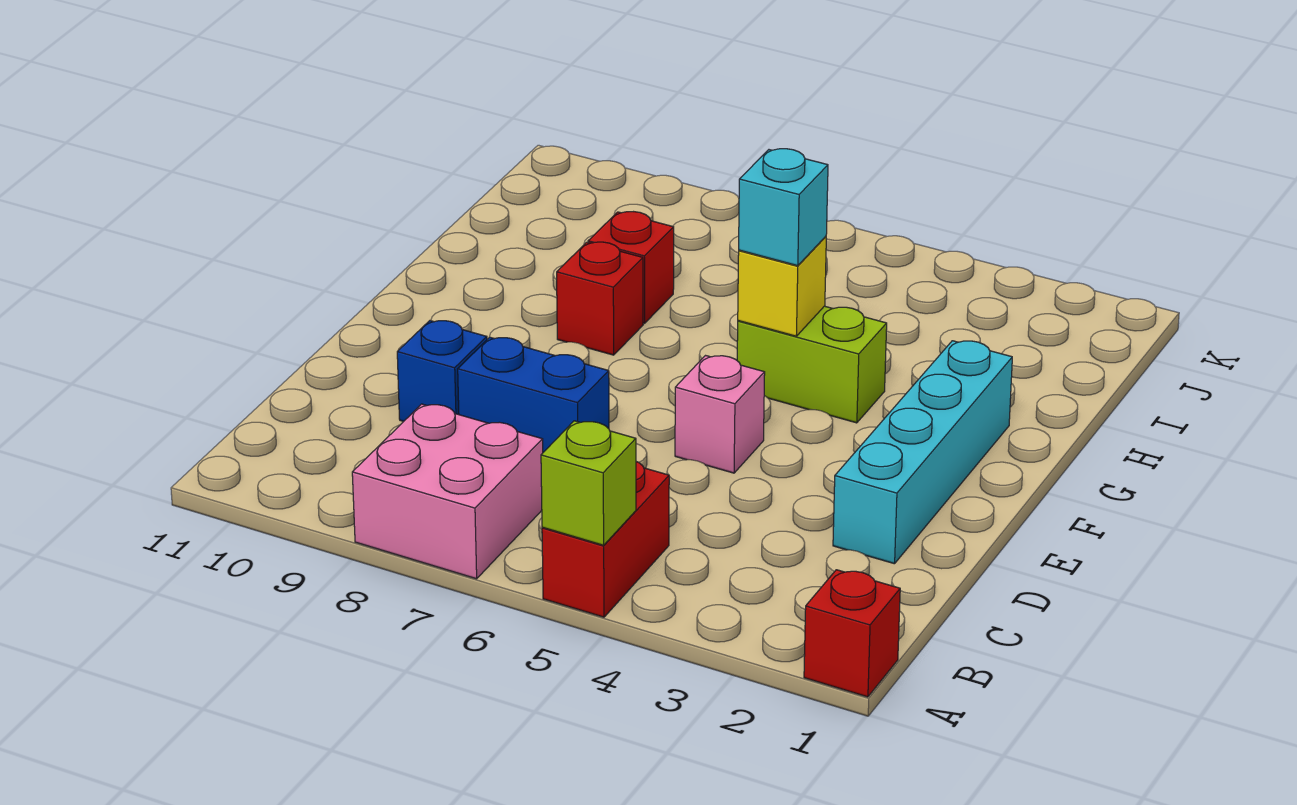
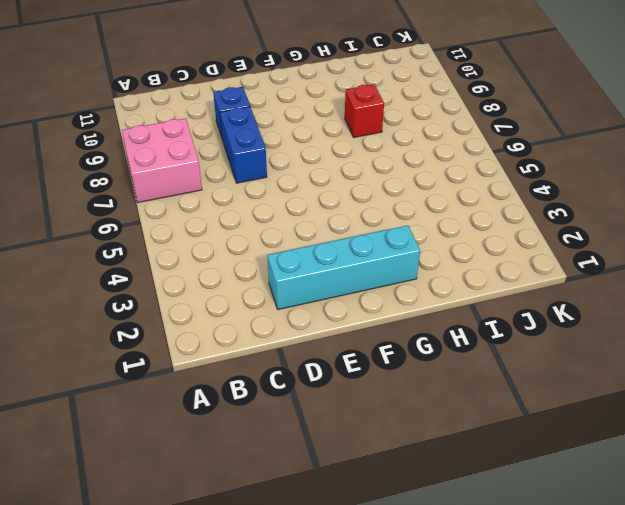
none -> red 1x1 brick [804,570,900,697]
none -> red 1x2 brick [542,462,669,617]
none -> pink 1x1 brick [675,356,765,473]

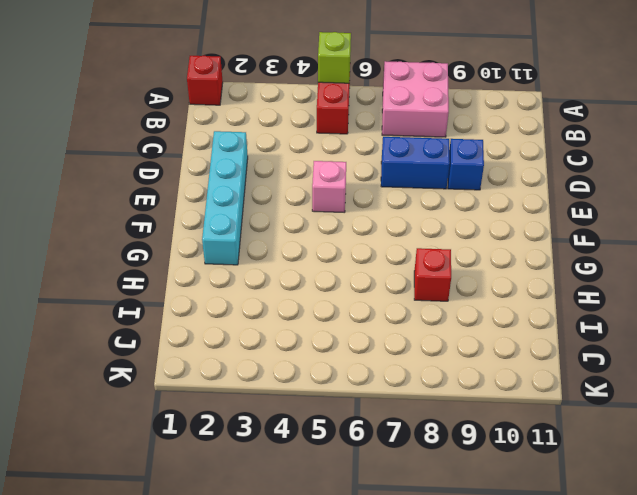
none -> lime 1x2 brick [737,306,887,423]
none -> red 1x1 brick [557,242,643,355]
none -> yellow 1x1 brick [738,236,826,336]

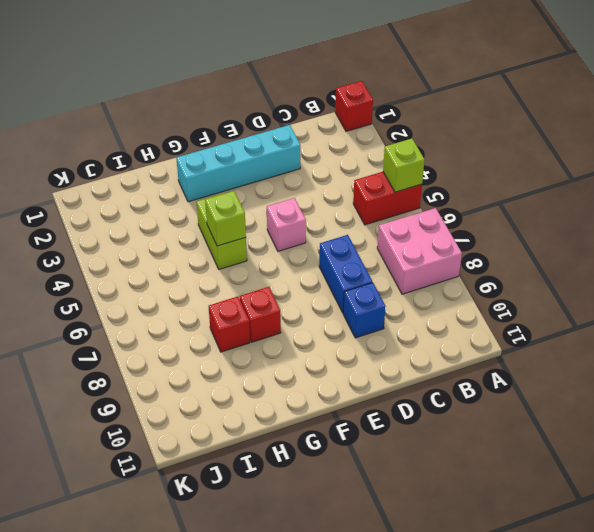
lime 1x1 brick [205,191,246,246] -> yellow 1x1 brick [738,236,826,336]
none -> cyan 1x1 brick [739,149,828,266]

